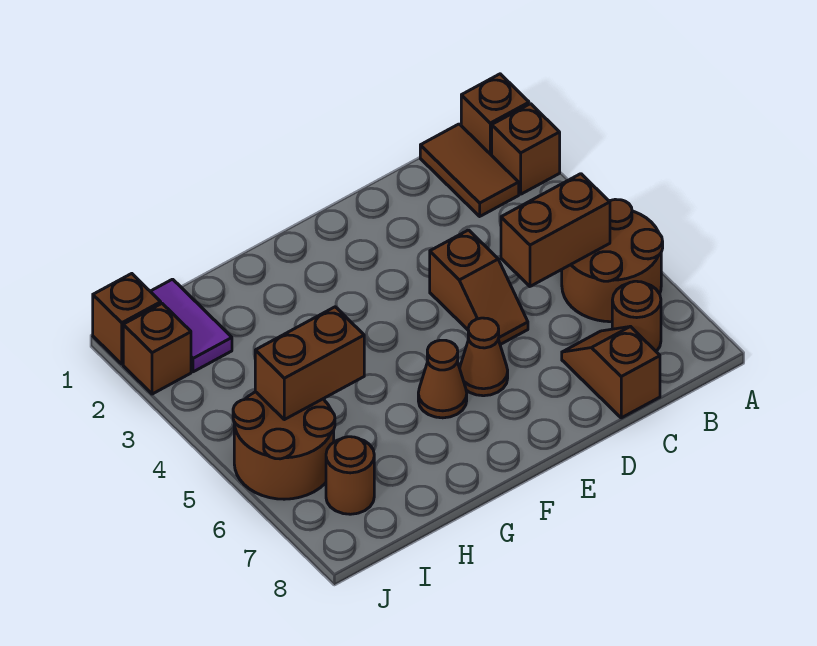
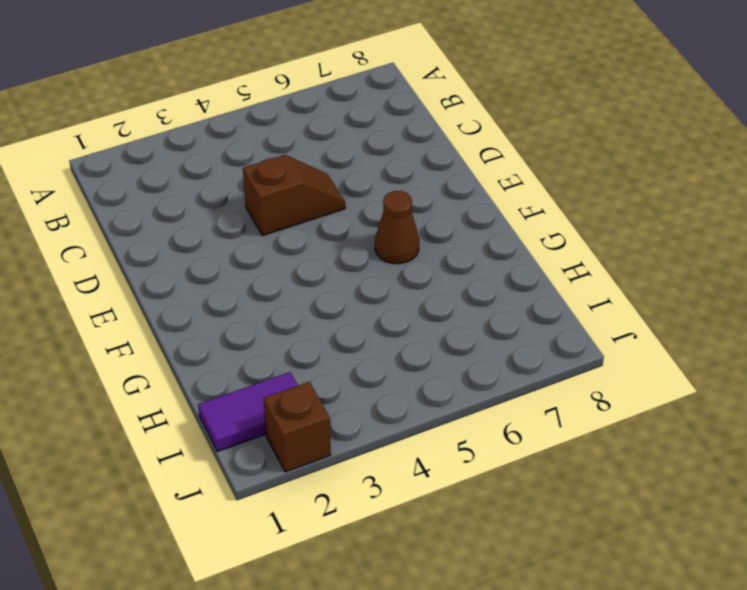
none -> brown 1x1 brick [461,74,529,155]
none -> brown 1x1 brick [492,104,560,194]
none -> brown 2x2 round brick [562,199,663,322]

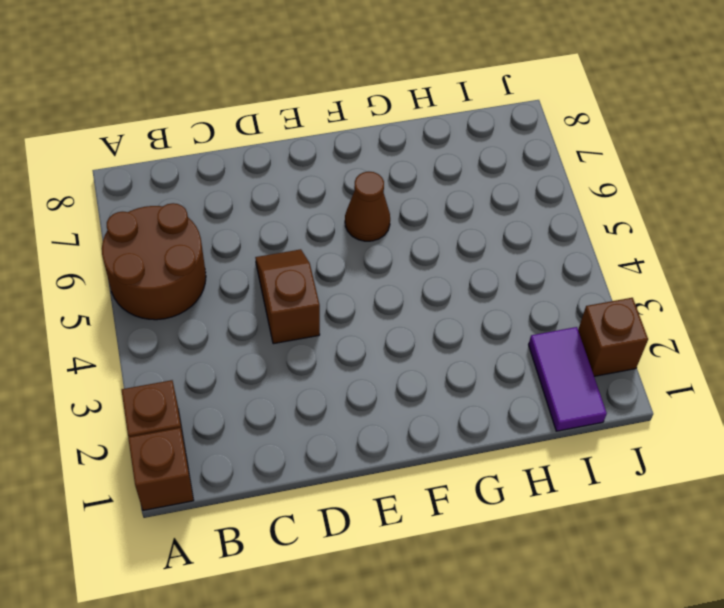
none -> brown 1x2 tile [420,124,519,216]
none -> brown 1x1 round brick [612,281,661,352]
none -> brown 1x2 slope [562,326,660,418]

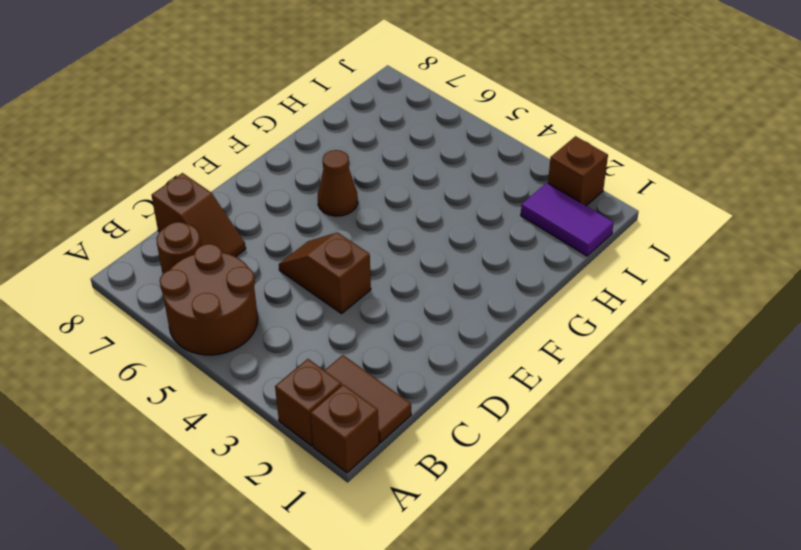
none -> brown 1x1 cone [460,318,508,396]
none -> brown 2x2 round brick [233,392,335,499]
none -> brown 1x1 round brick [326,437,374,514]

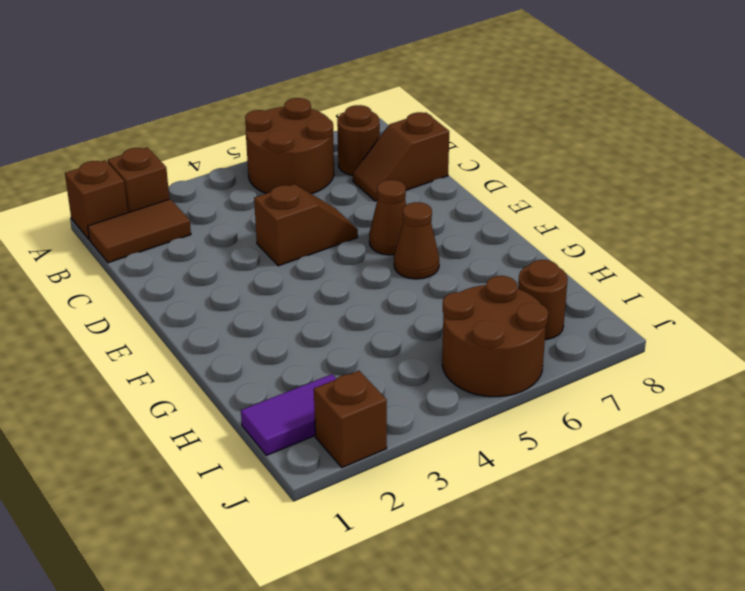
none -> brown 1x1 brick [93,274,161,364]
none -> brown 1x2 brick [501,174,610,286]
none -> brown 1x2 brick [255,307,364,420]

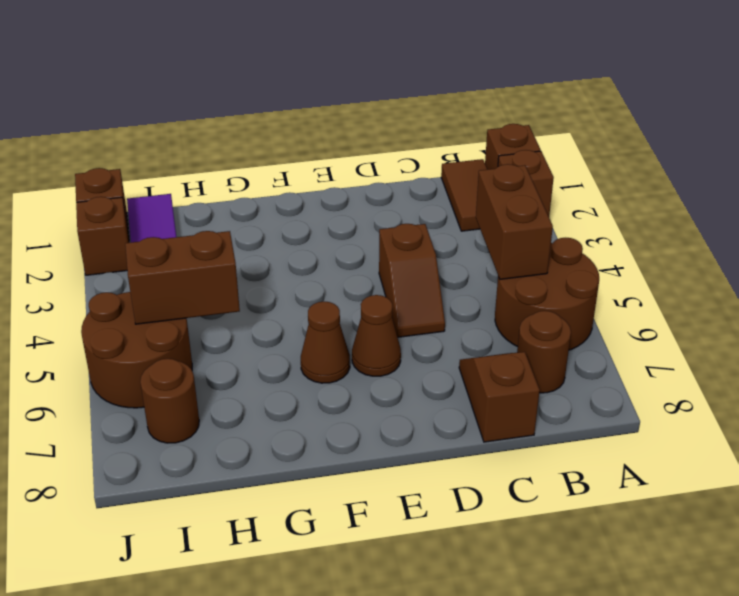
brown 1x2 brick [476,164,553,279] -> brown 1x2 brick turned to [501,174,610,286]

